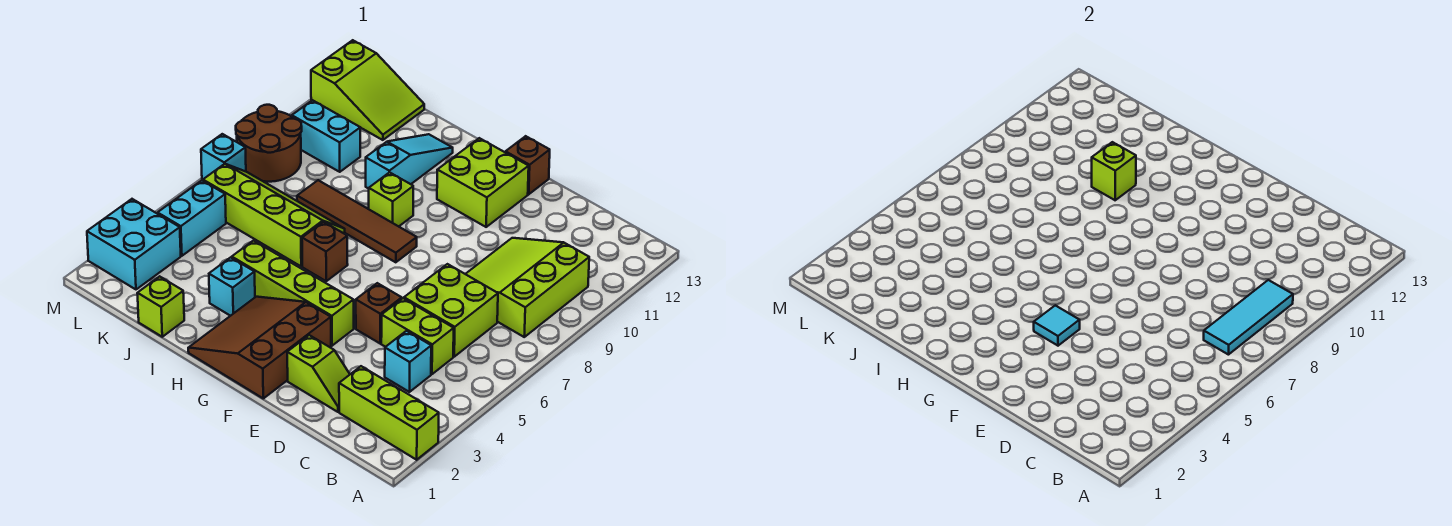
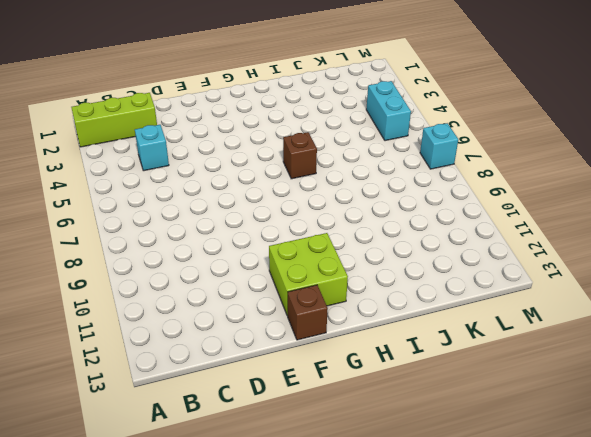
none -> lime 3x3 slope [466,238,589,337]
none -> lime 1x2 brick [381,298,454,374]
none -> lime 2x2 brick [404,264,498,357]

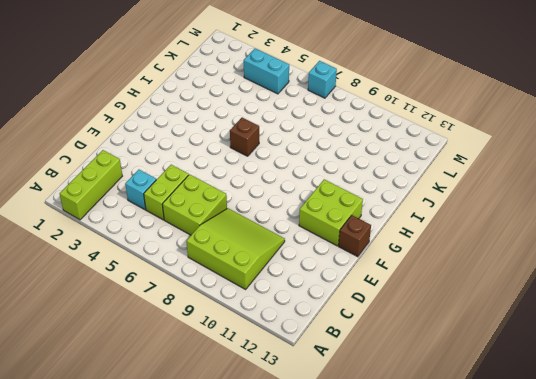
none -> lime 1x2 slope [287,335,350,412]
none -> brown 1x1 brick [356,283,402,343]
none -> brown 3x3 slope [188,297,331,398]

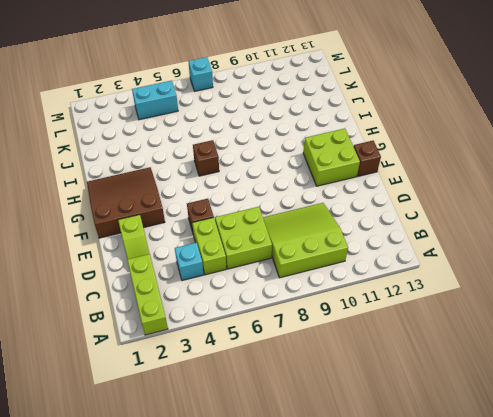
none -> lime 1x4 brick [232,241,354,346]
none -> brown 1x4 tile [297,180,417,262]
none -> lime 1x1 brick [369,172,413,226]

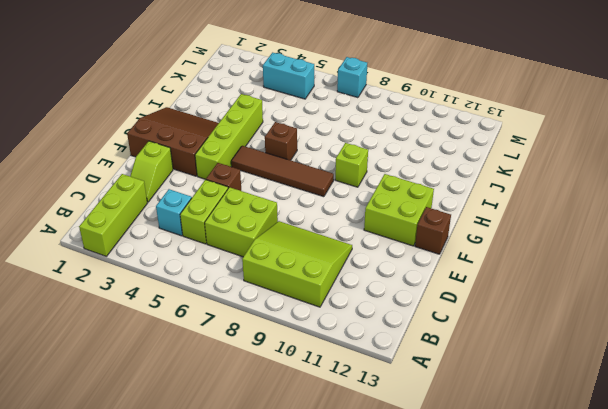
brown 1x4 tile [231,146,334,197] -> brown 1x4 tile turned to [297,180,417,262]
none -> cyan 1x1 brick [209,257,255,316]
none -> lime 2x4 slope [203,164,345,266]
none -> cyan 1x3 slope [366,134,453,189]

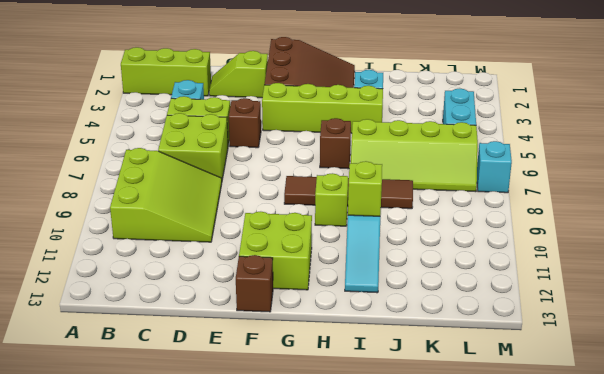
none -> lime 1x1 brick [137,276,184,337]
none -> cyan 1x2 brick [292,100,360,172]
none -> lime 2x3 slope [311,40,424,140]

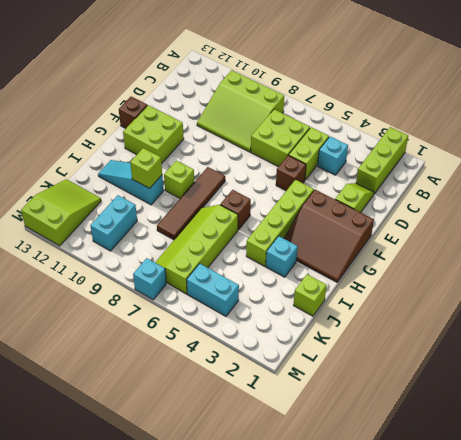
none -> cyan 2x2 brick [87,199,181,289]
none -> brown 2x2 round brick [236,105,302,182]
none -> cyan 1x3 tile [1204,280,1293,355]

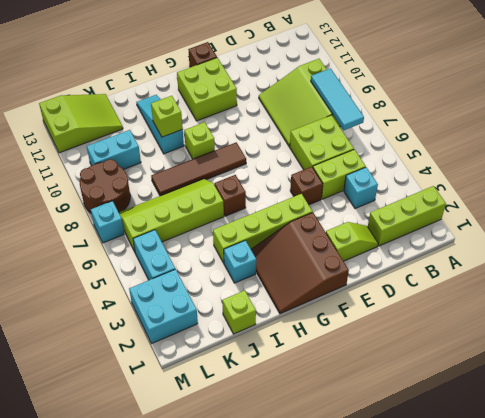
none -> cyan 1x1 tile [1034,305,1080,346]

